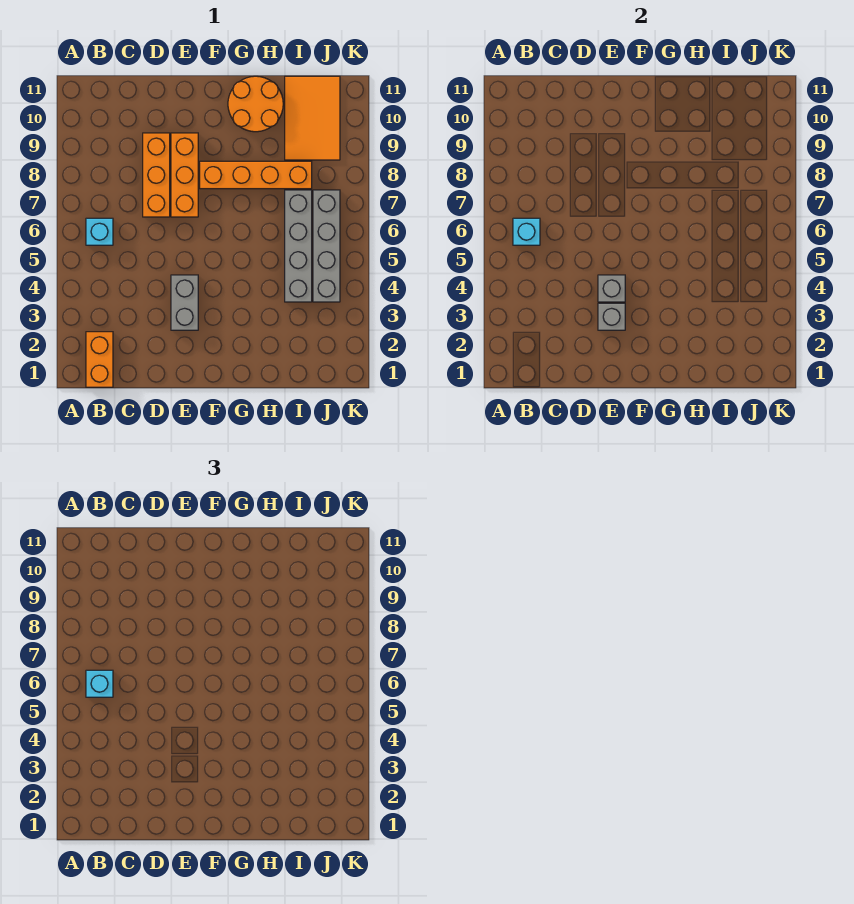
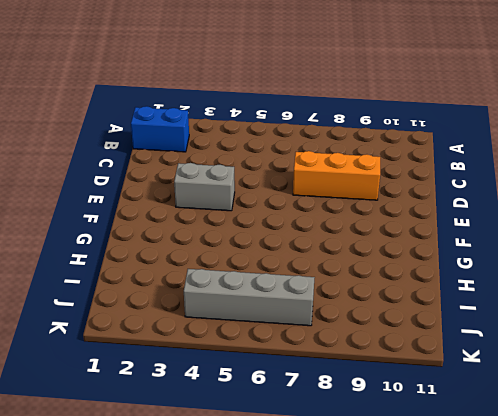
blue 1x2 brick [131,106,189,152] -> orange 1x2 brick [86,332,113,387]
none -> cyan 1x1 brick [86,218,113,245]
none -> orange 1x3 brick [171,133,198,217]
none -> orange 1x4 brick [200,161,312,189]

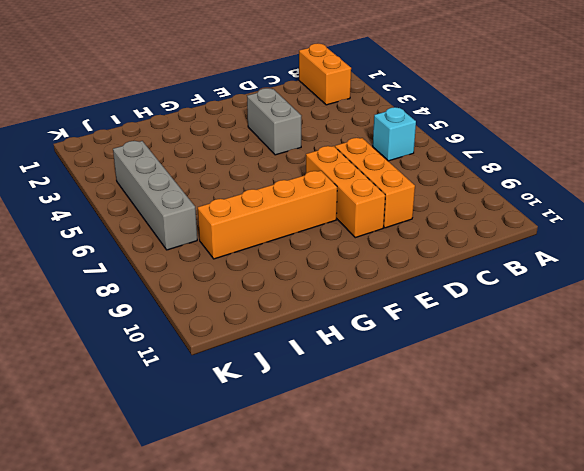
none -> orange 2x2 round brick [228,76,283,132]
none -> grey 1x4 brick [285,190,312,302]
none -> orange 2x3 tile [285,76,340,160]

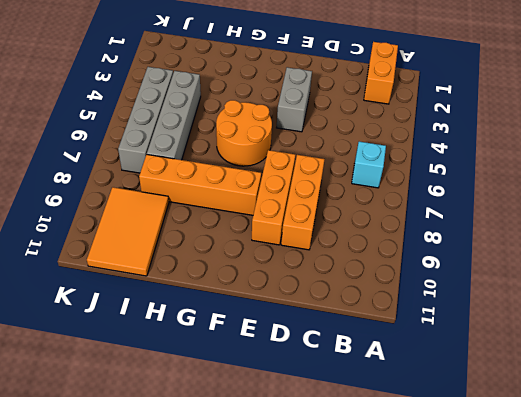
orange 2x2 round brick [216,100,272,166] -> orange 2x2 round brick moved to [228,76,283,132]
none -> cyan 1x1 brick [513,218,540,245]
none -> grey 1x1 brick [598,303,625,330]
none -> grey 1x1 brick [598,275,625,302]

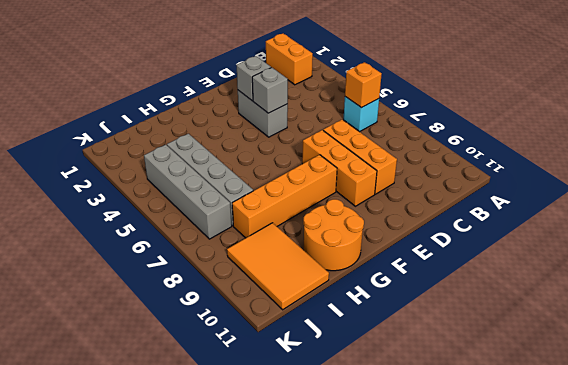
orange 1x1 brick [345,62,382,108] -> cyan 1x1 brick [513,218,540,245]
none -> cyan 1x1 brick [86,670,113,697]

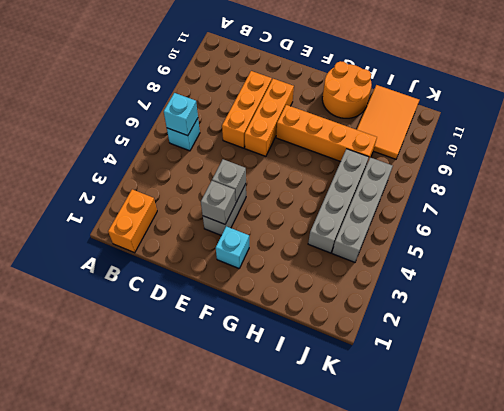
cyan 1x1 brick [216,226,249,268] -> cyan 1x1 brick moved to [86,670,113,697]

